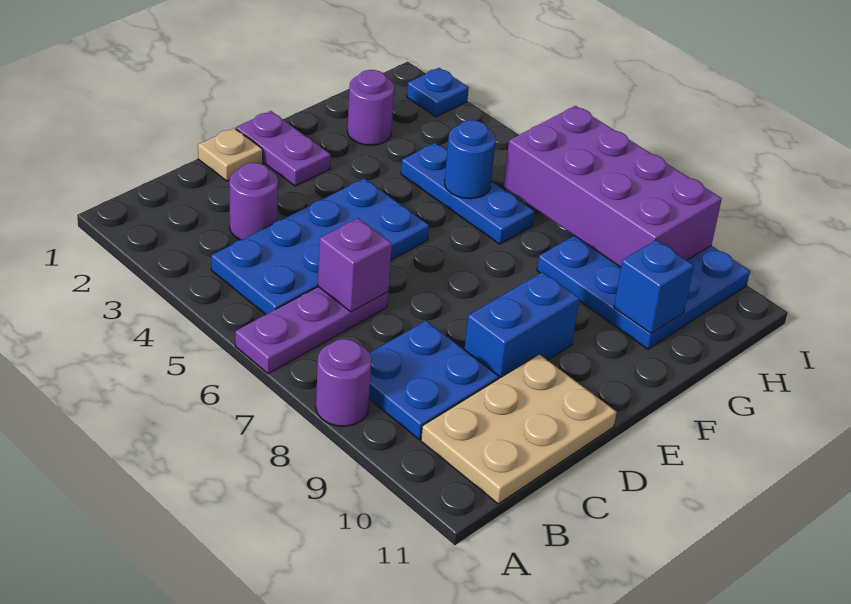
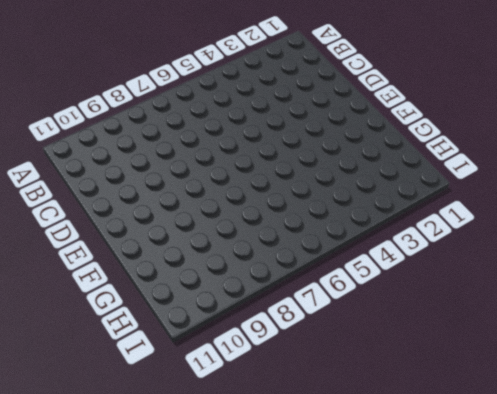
none -> purple 1x3 plate [235,287,388,374]
none -> purple 1x1 round brick [316,339,372,426]
none -> blue 2x4 plate [211,178,429,315]

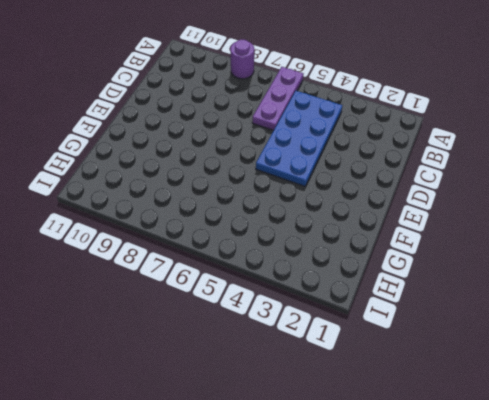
none -> blue 2x2 plate [369,321,499,439]
none -> tan 2x3 plate [421,354,617,504]
none -> purple 1x1 round brick [229,163,278,240]

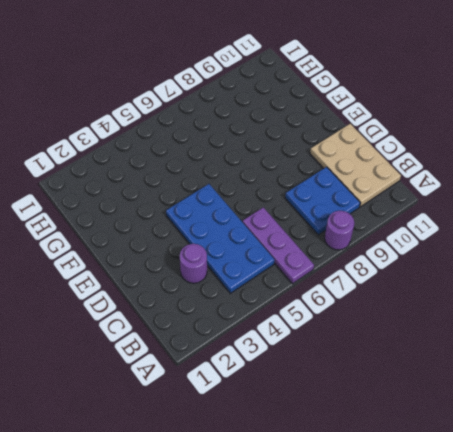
none -> tan 1x1 plate [198,128,263,181]
none -> blue 1x2 brick [464,272,579,378]
none -> purple 1x2 plate [236,111,331,186]

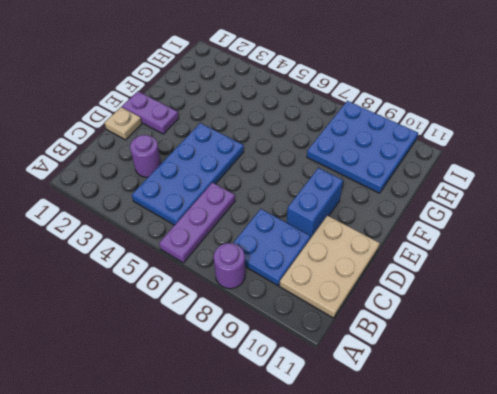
none -> purple 1x1 round brick [347,70,394,145]
none -> blue 1x3 plate [401,143,535,244]
none -> blue 1x1 plate [407,68,469,117]

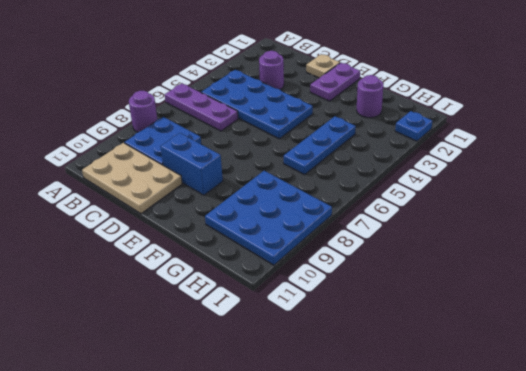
none -> purple 1x1 brick [318,218,392,312]
none -> blue 1x1 round brick [445,120,496,199]
none -> blue 1x1 brick [614,240,694,333]

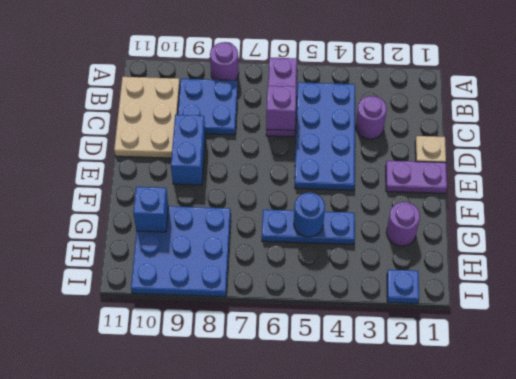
none -> purple 2x4 brick [504,106,722,267]

